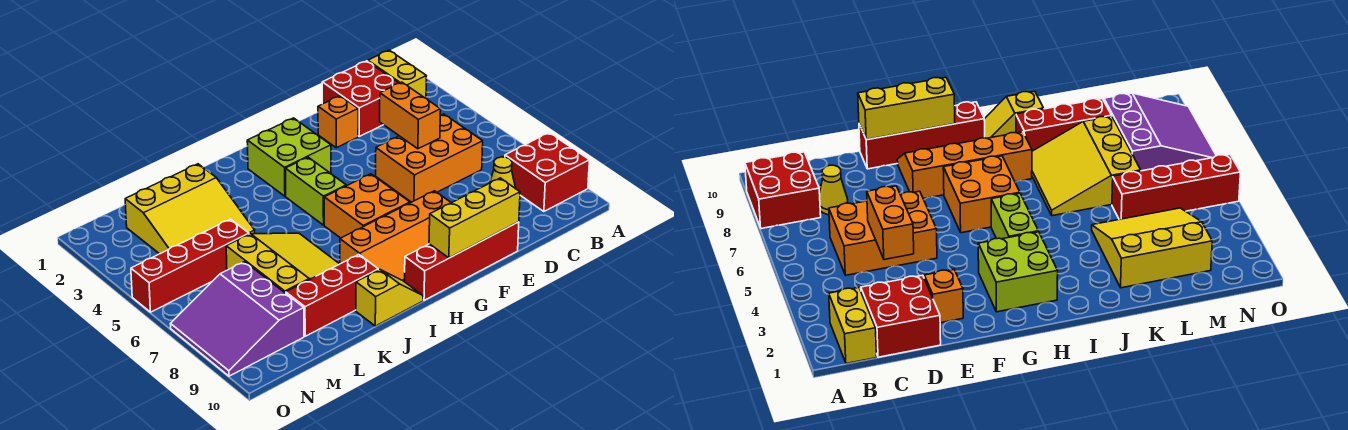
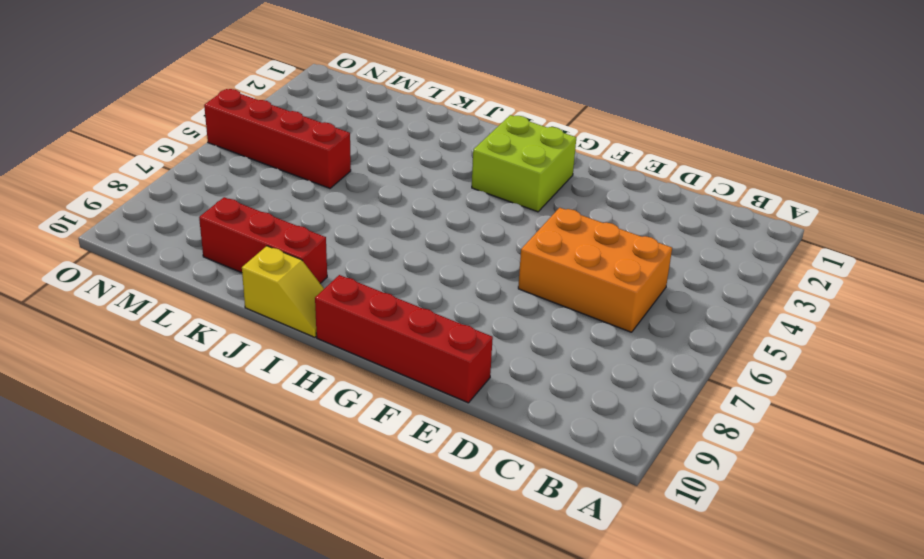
none -> red 2x2 brick [505,133,589,212]
none -> yellow 1x2 brick [368,50,426,98]
none -> red 2x2 brick [322,61,398,136]

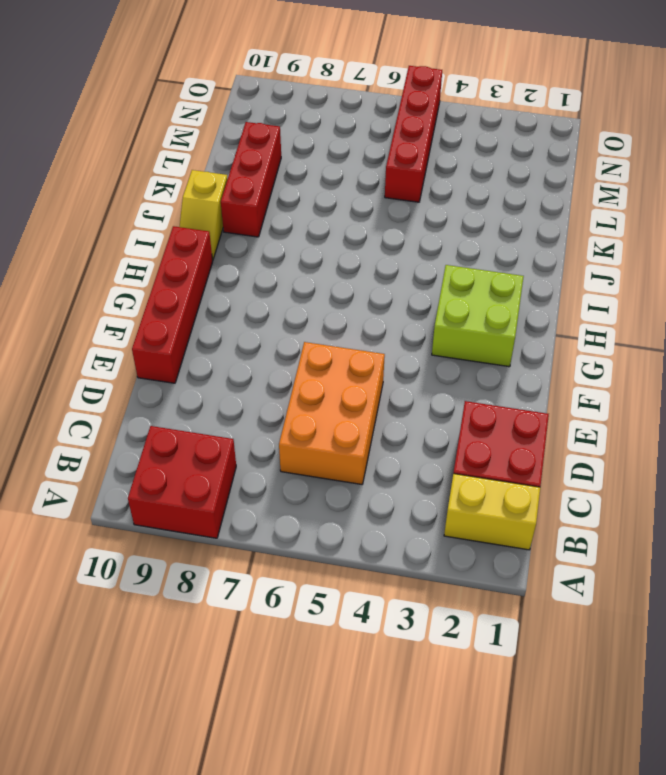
none -> yellow 1x1 cone [490,157,516,189]
none -> orange 1x1 brick [318,96,358,148]
none -> orange 2x4 slope [340,191,451,282]

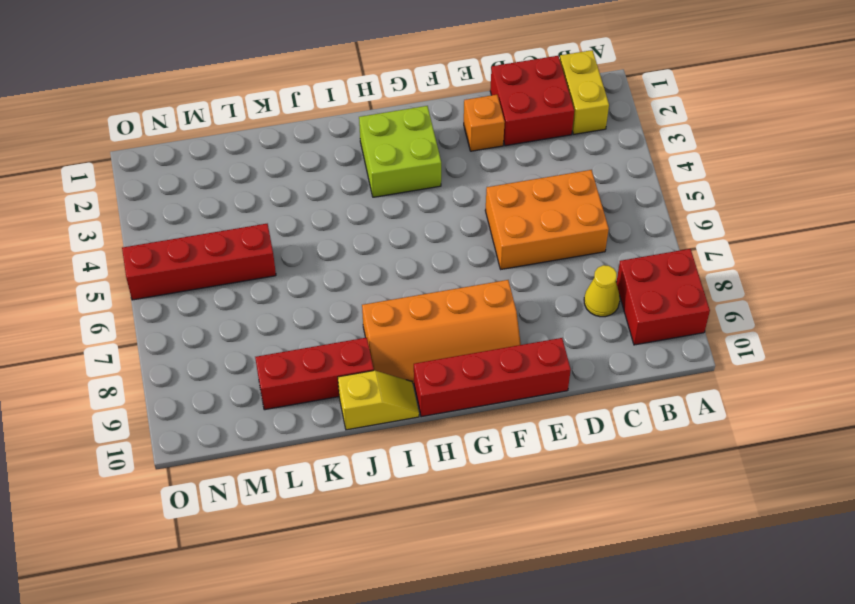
none -> orange 2x2 brick [324,174,410,238]
none -> lime 1x2 brick [285,157,346,225]
none -> yellow 3x3 slope [226,233,339,293]

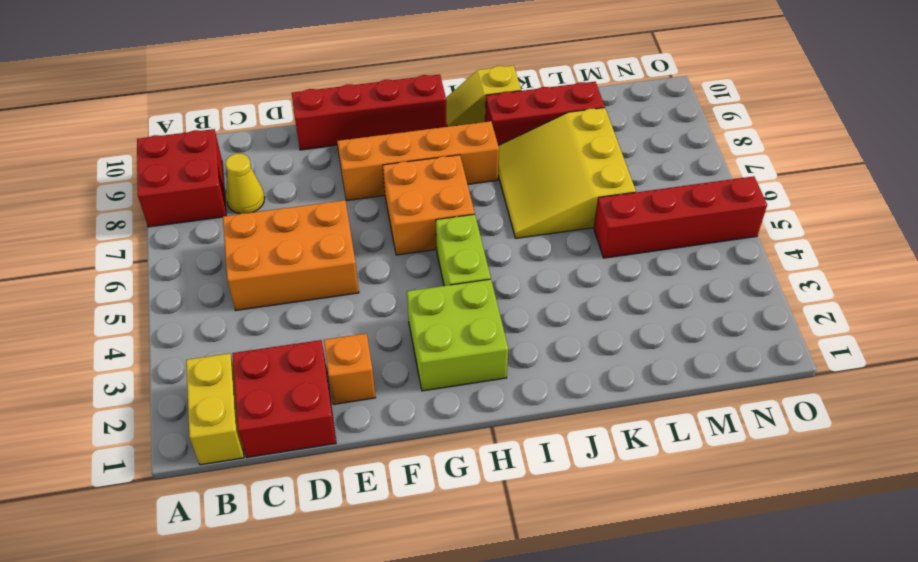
none -> yellow 3x3 slope [125,164,255,254]
none -> purple 3x3 slope [171,262,304,376]
none -> orange 1x2 brick [380,82,441,149]

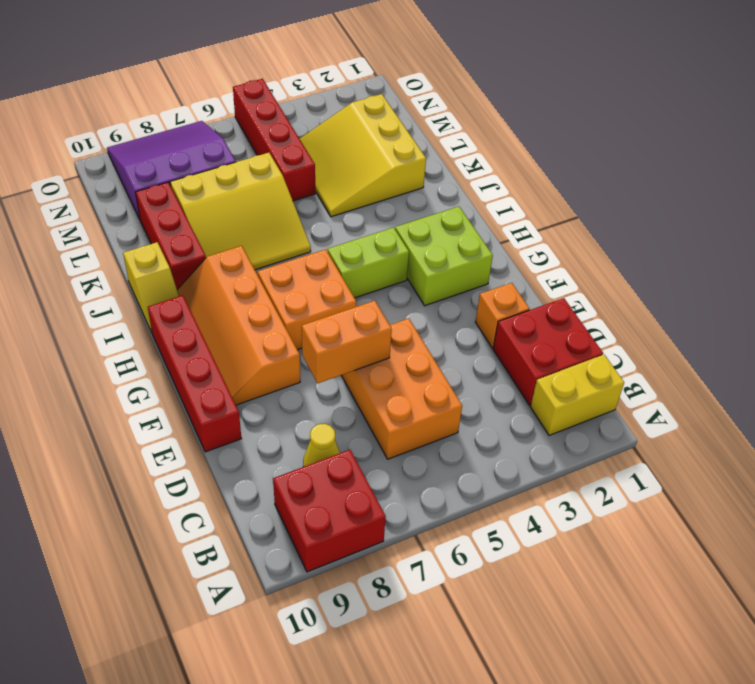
orange 1x2 brick [302,301,392,383] -> orange 1x2 brick moved to [380,82,441,149]
none -> yellow 1x3 brick [429,178,520,258]

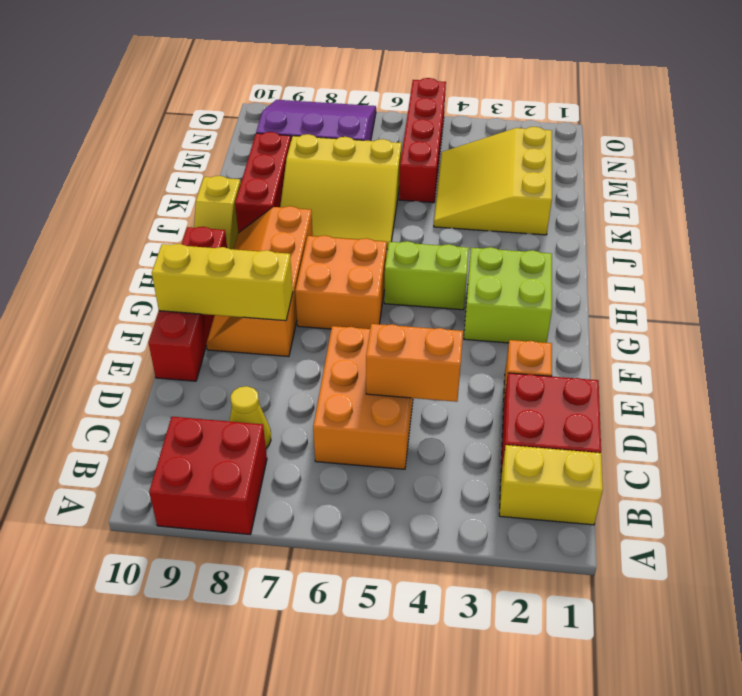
yellow 1x3 brick [152,244,293,321] -> yellow 1x3 brick turned to [429,178,520,258]

